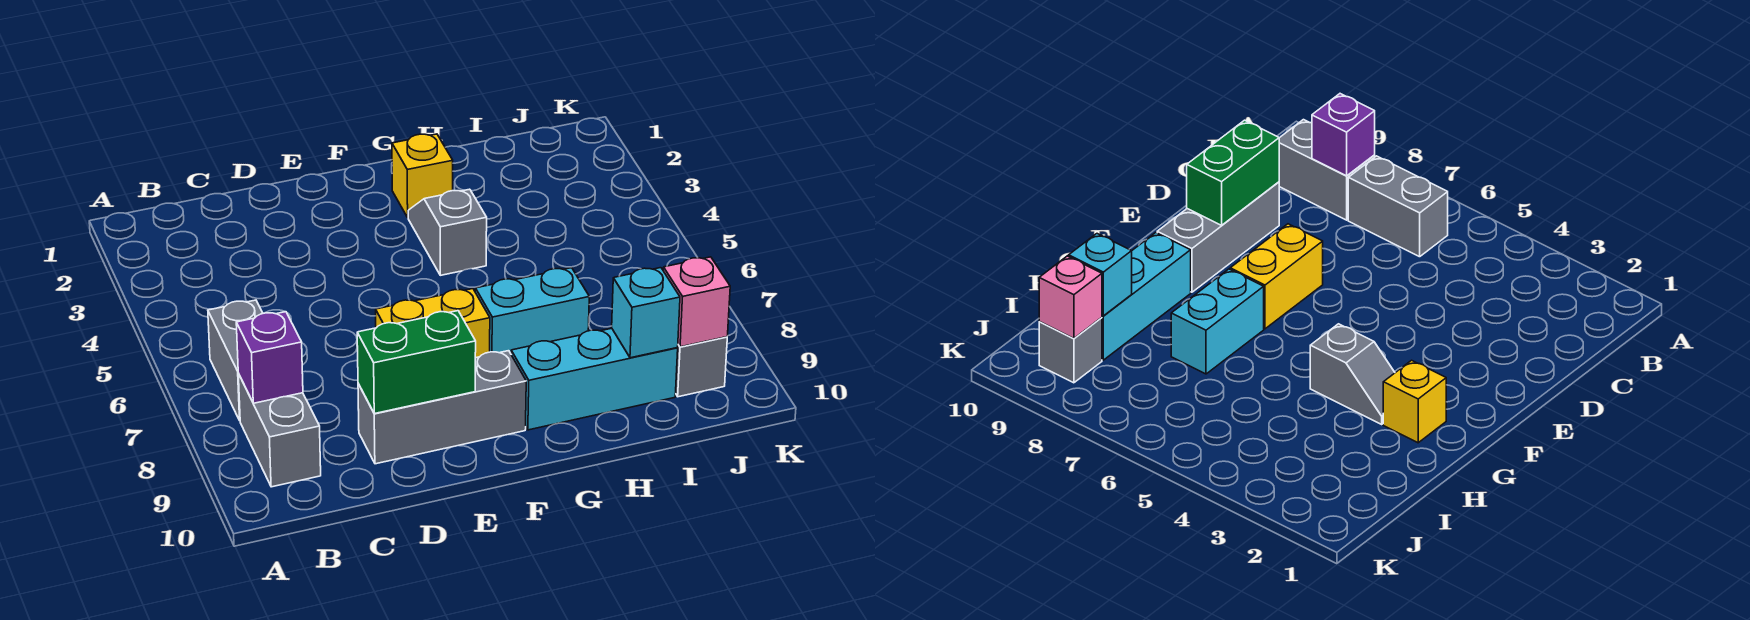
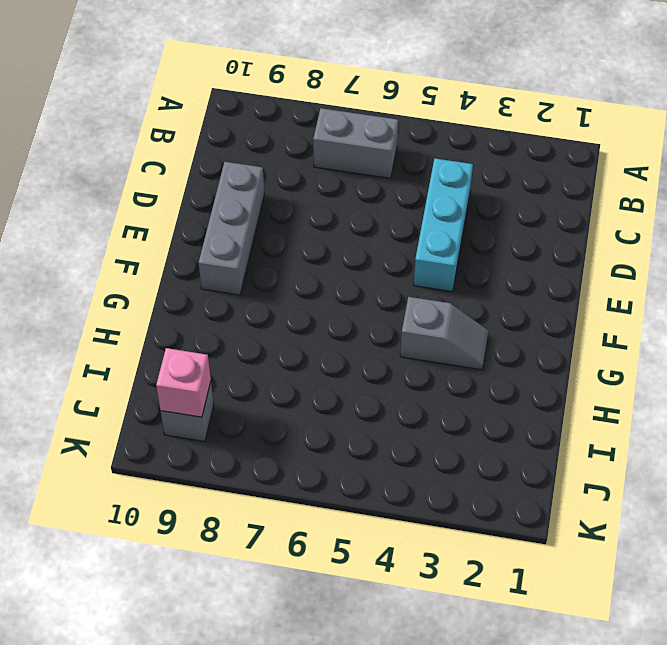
cyan 1x3 brick [414,159,473,292] -> cyan 1x3 brick moved to [511,328,678,430]
none -> grey 1x2 brick [238,374,321,487]
none -> yellow 1x2 brick [376,289,490,358]
none -> yellow 1x1 brick [392,134,453,217]

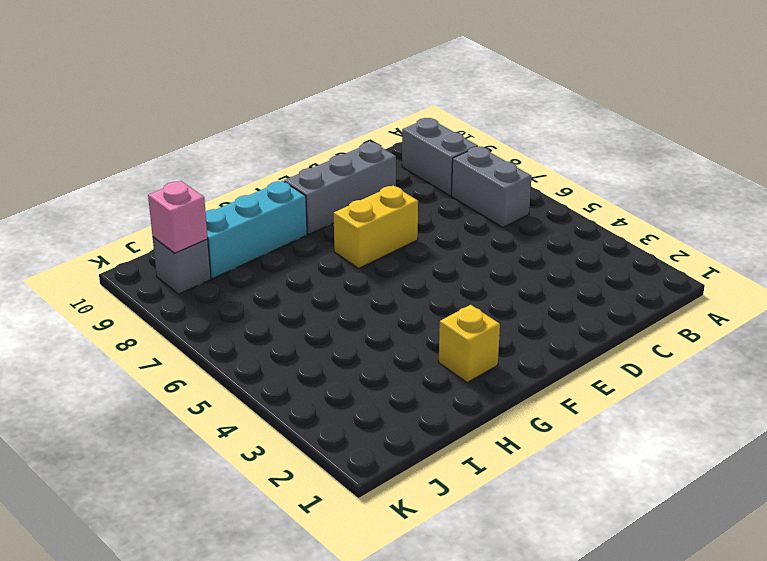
none -> grey 1x2 slope [408,189,487,275]
none -> cyan 1x2 brick [475,268,589,353]
none -> purple 1x1 brick [236,312,303,403]

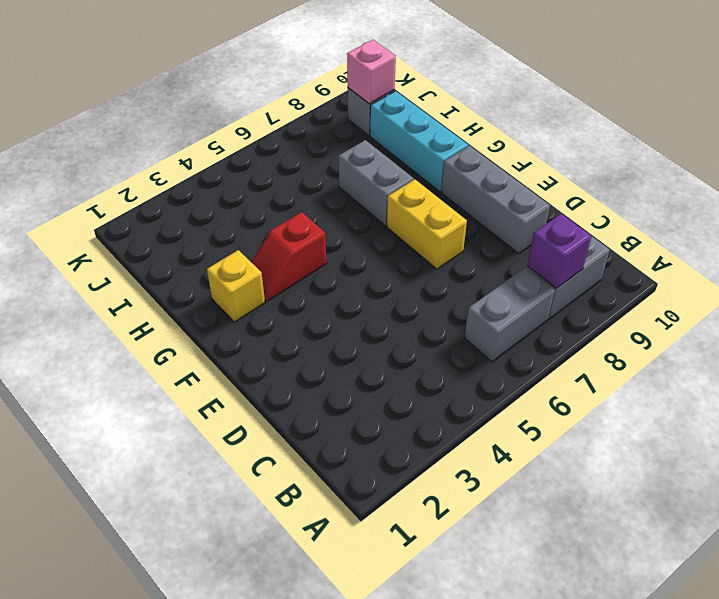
red 1x2 slope [251,212,327,301] -> grey 1x2 slope [408,189,487,275]
grey 1x2 brick [338,140,414,226] -> cyan 1x2 brick [475,268,589,353]
none -> green 1x2 brick [357,311,476,414]
none -> cyan 1x1 brick [612,268,680,358]

